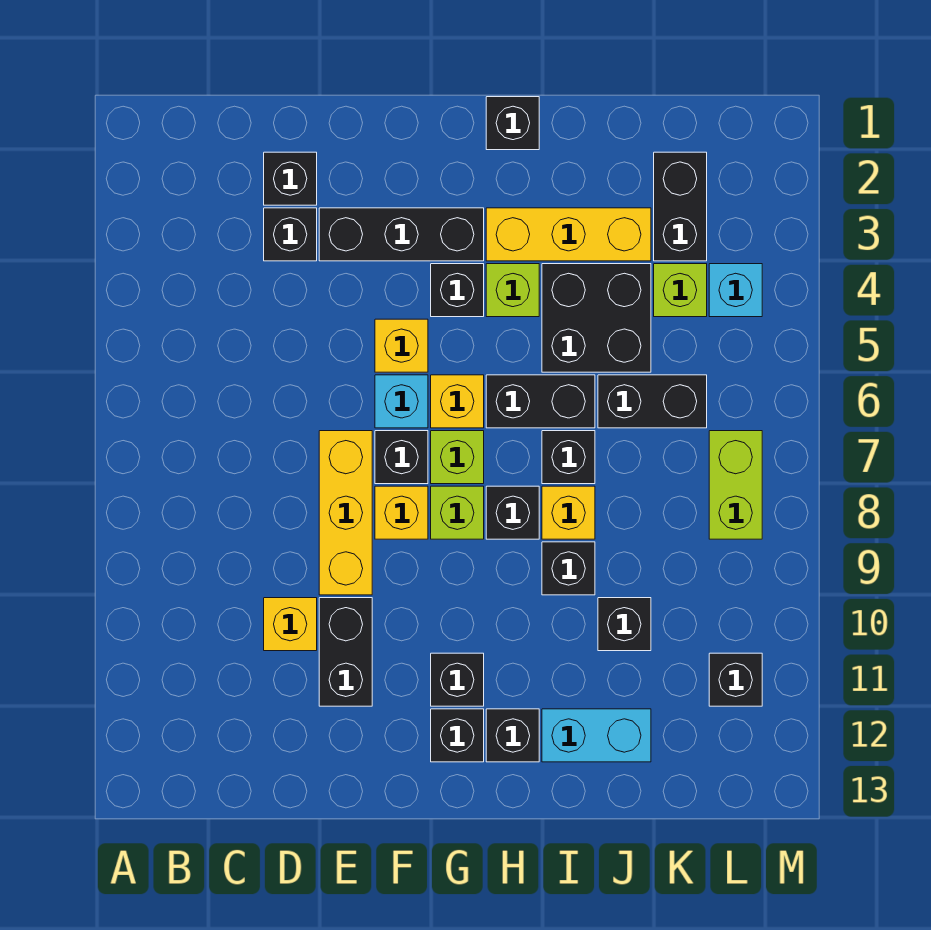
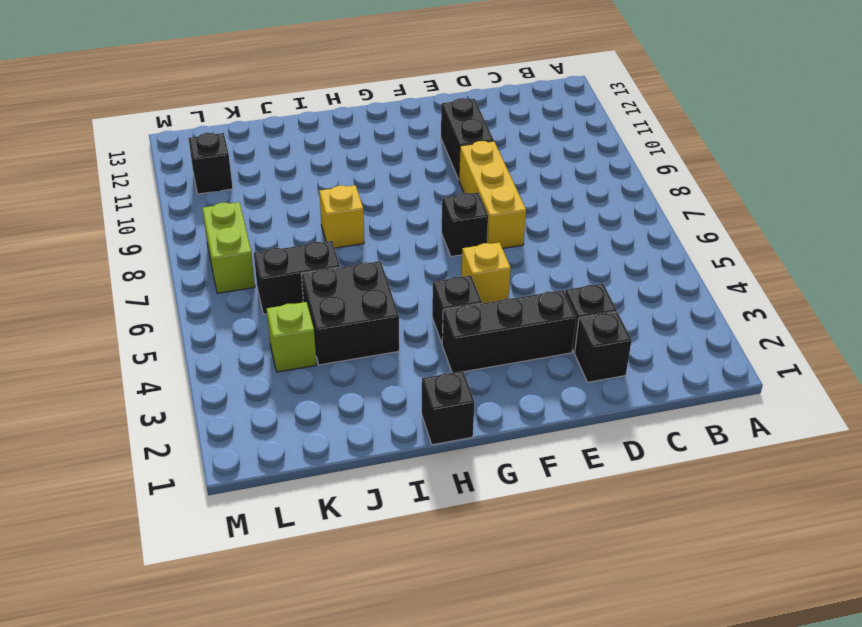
none -> yellow 1x1 brick [264,598,317,651]
none -> cyan 1x1 brick [375,375,428,428]
none -> yellow 1x1 brick [375,486,428,539]
none -> yellow 1x1 brick [431,375,484,428]

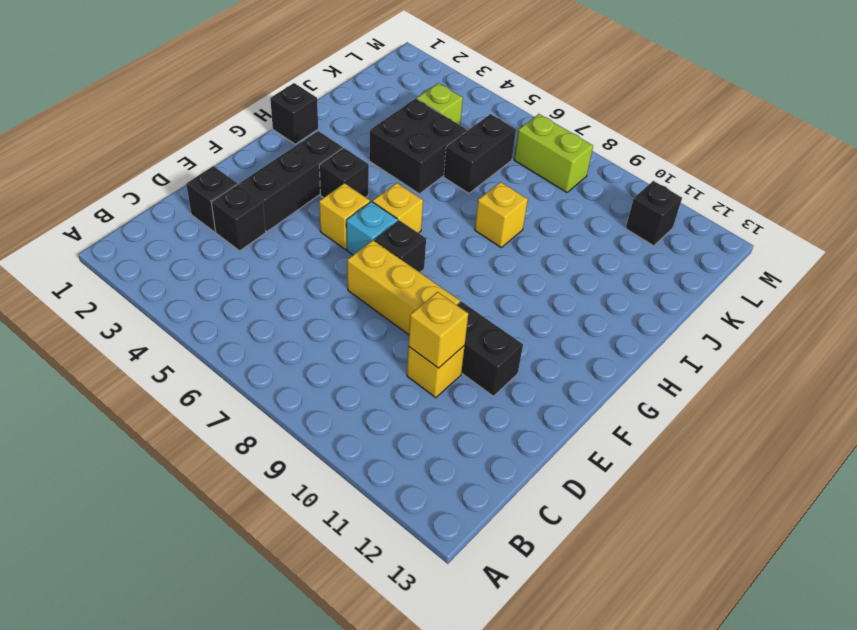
yellow 1x1 brick [409,292,468,368] -> yellow 1x1 brick moved to [375,486,428,539]
none -> lime 1x1 brick [431,431,484,484]
none -> lime 1x1 brick [431,486,484,539]
none -> black 1x1 brick [431,653,484,706]
none -> black 1x1 brick [431,709,484,762]

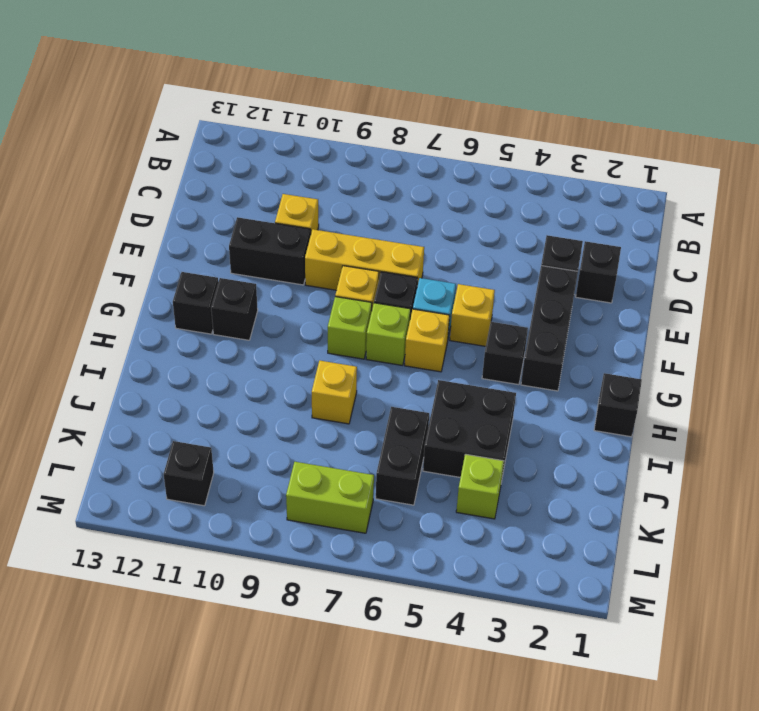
none -> yellow 1x3 brick [486,208,651,261]
none -> lime 1x1 brick [486,264,539,317]
none -> black 1x2 brick [486,375,595,428]
none -> black 1x1 brick [486,486,539,539]

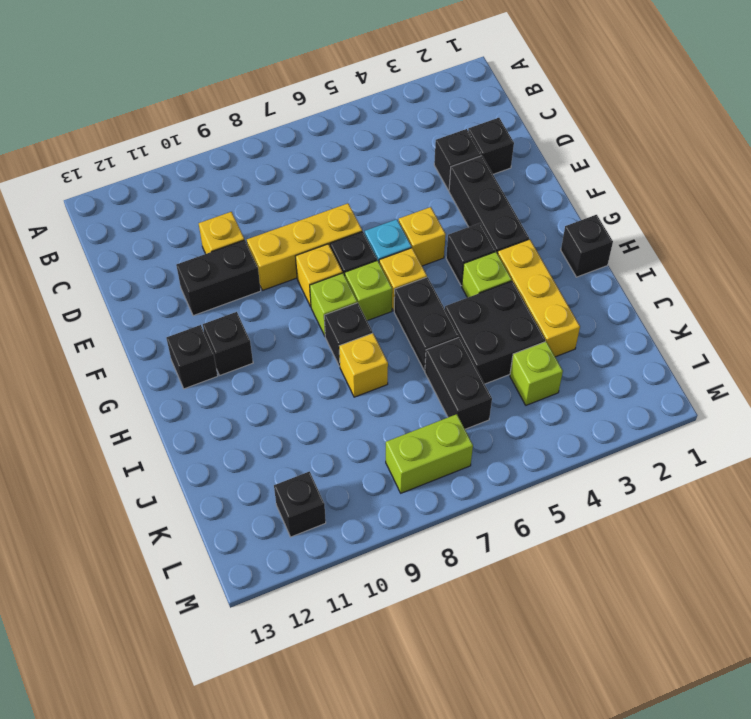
none -> black 1x1 brick [486,709,539,762]
none -> black 1x1 brick [542,431,595,484]
none -> black 1x1 brick [542,542,595,595]
none -> cyan 1x2 brick [542,709,651,762]

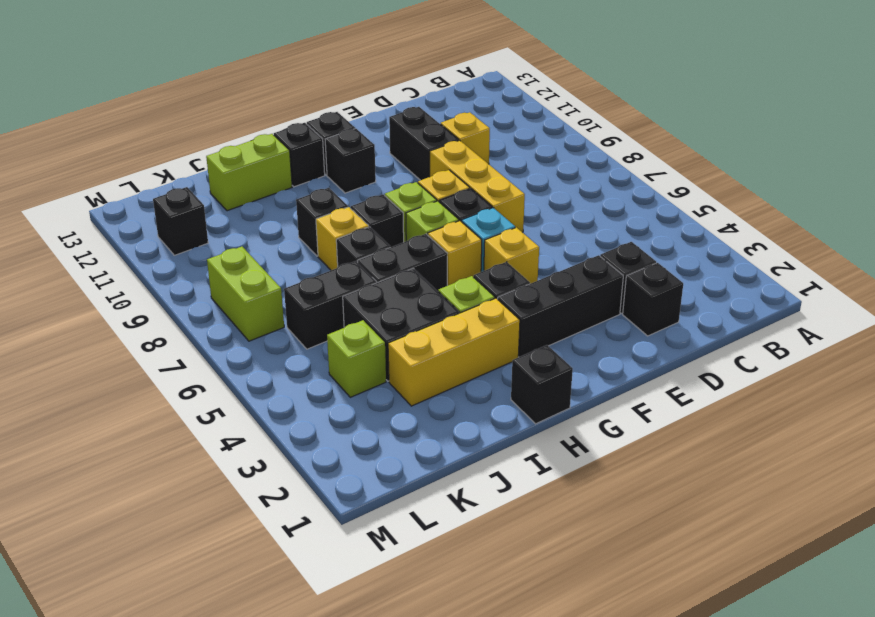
lime 1x2 brick [206,134,292,211] -> cyan 1x2 brick [542,709,651,762]
none -> black 1x1 brick [598,598,651,651]
none -> black 1x2 brick [654,152,707,261]
none -> cyan 1x1 brick [709,264,762,317]

